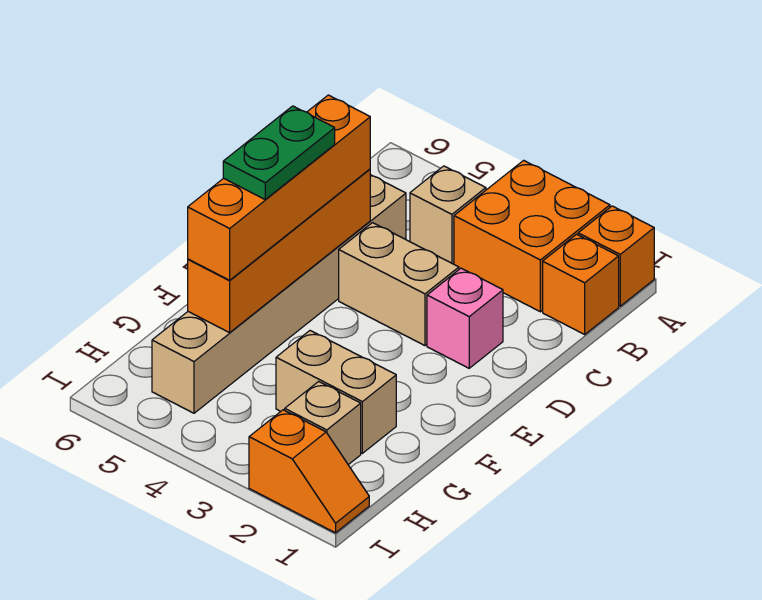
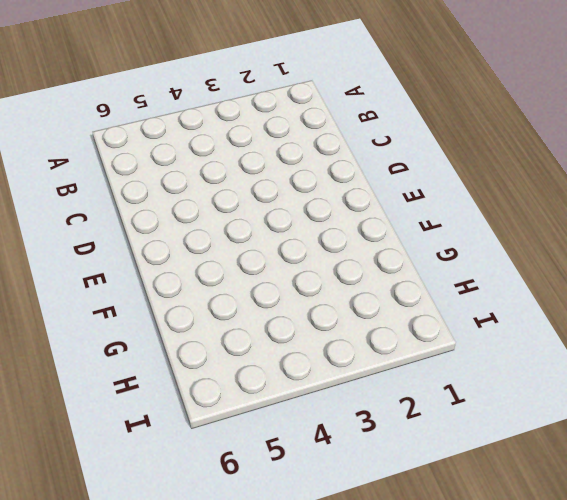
none -> orange 1x1 brick [578,206,654,306]
none -> orange 2x2 brick [454,160,610,312]
none -> orange 1x1 brick [543,234,619,334]

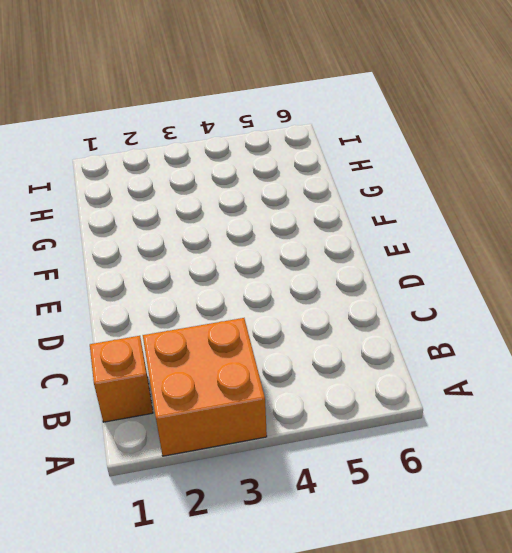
none -> orange 1x1 brick [578,206,654,306]
none -> tan 1x1 brick [410,166,486,264]
none -> tan 1x6 brick [152,175,406,413]

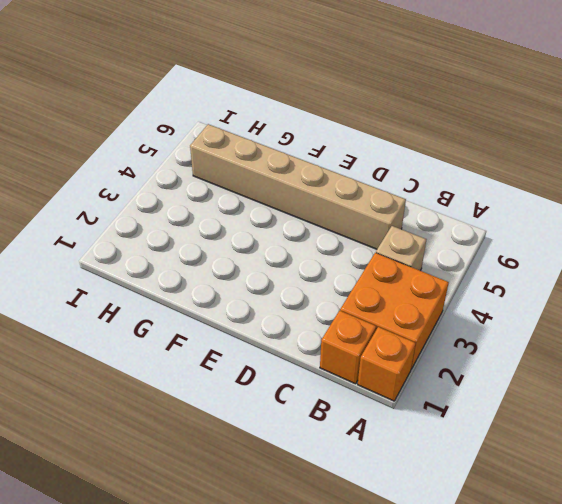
none -> pink 1x1 brick [427,268,503,368]
none -> tan 1x2 brick [339,223,459,346]
none -> tan 1x2 brick [276,331,396,453]

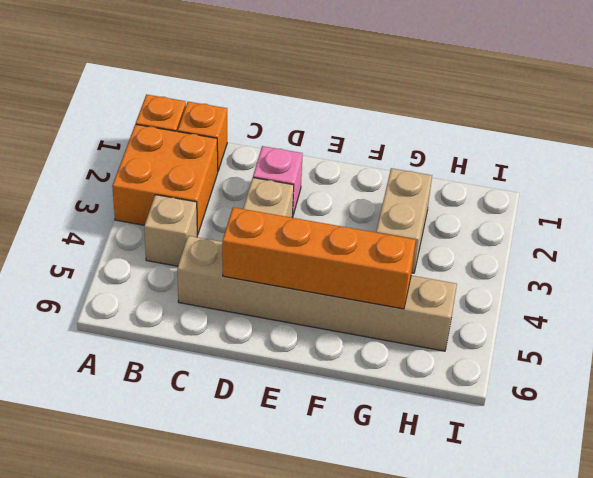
none -> tan 1x1 brick [285,382,361,465]
none -> orange 1x2 slope [249,410,369,533]
none -> orange 1x4 brick [188,95,370,280]

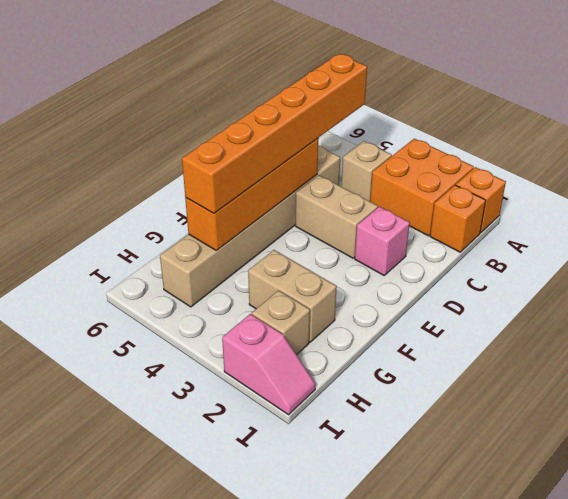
orange 1x6 brick [182,54,367,213] -> orange 1x4 brick [188,95,370,280]
pink 1x2 slope [222,314,315,415] -> orange 1x2 slope [249,410,369,533]
none -> green 1x2 plate [223,106,335,199]

